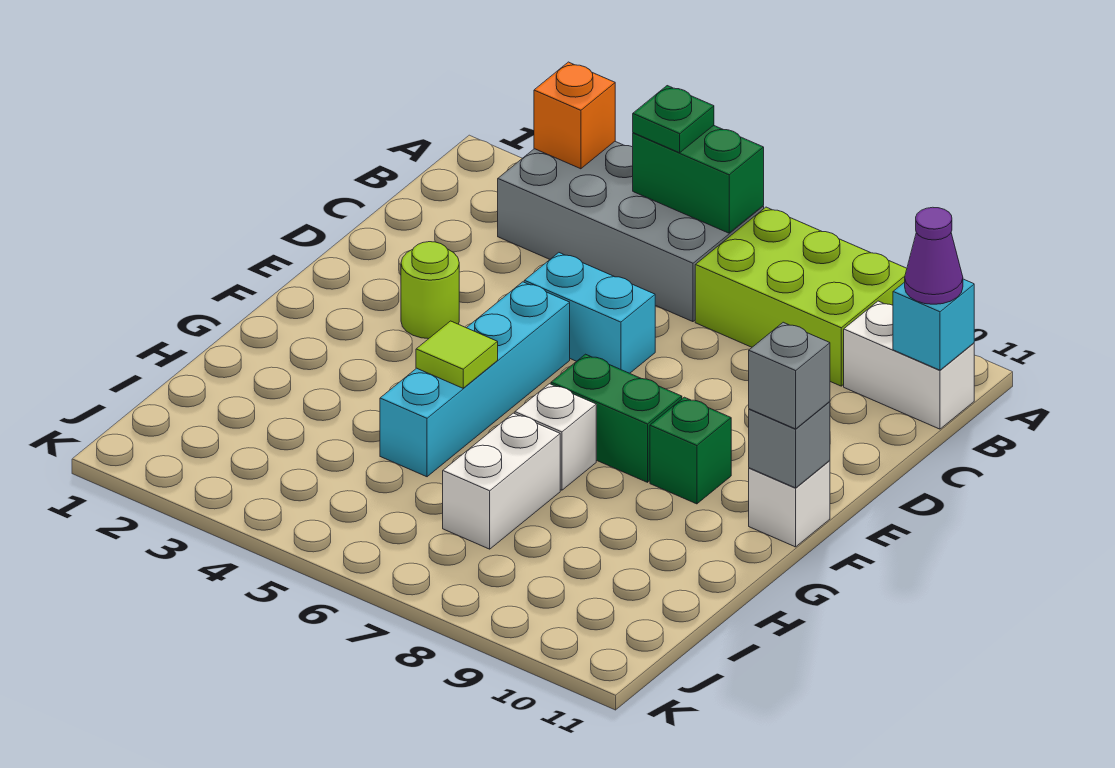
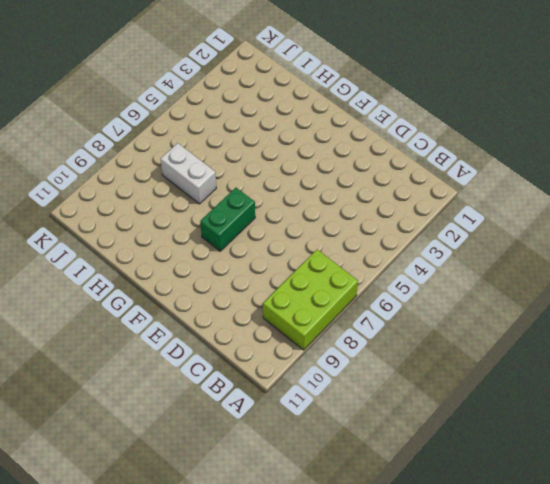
none -> grey 2x4 brick [498,142,764,322]
none -> white 1x2 brick [844,301,974,429]
none -> cyan 1x2 brick [524,253,655,373]

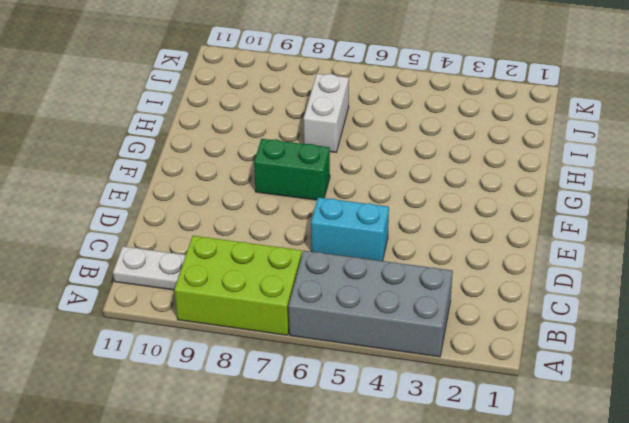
white 1x2 plate [113,246,186,290] -> white 1x2 brick [844,301,974,429]
none -> lime 1x1 round brick [401,242,459,339]
none -> cyan 1x4 brick [380,282,570,477]
none -> green 1x1 brick [650,397,731,504]

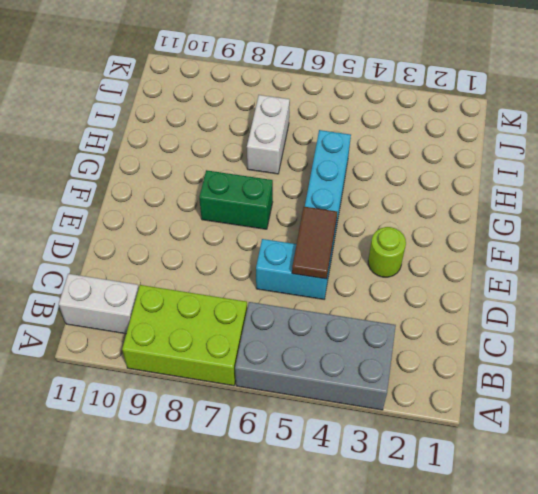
brown 1x2 tile [292,207,337,279] -> none
none -> green 1x1 brick [650,397,731,504]
none -> white 1x1 brick [749,461,830,547]
none -> white 1x1 brick [515,384,596,490]

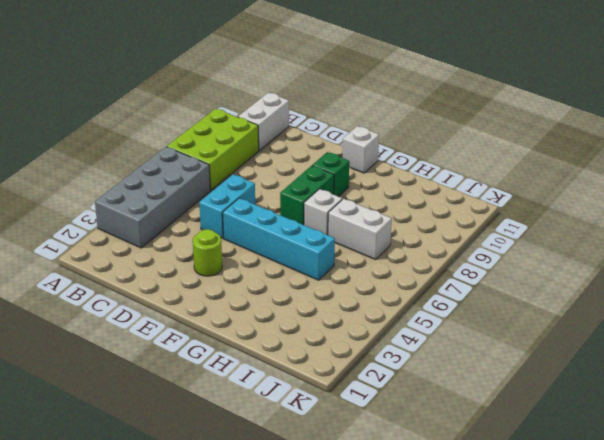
none -> orange 1x1 brick [534,62,615,169]
none -> green 1x2 brick [633,125,764,233]
none -> cyan 1x1 brick [893,279,974,370]

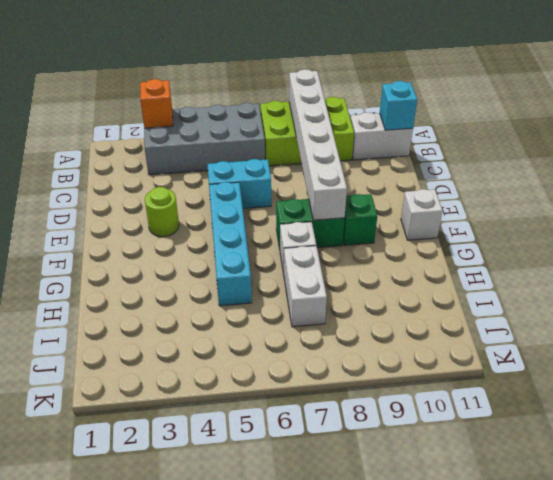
white 1x6 brick [289,69,347,220] -> none
none -> green 1x2 brick [633,125,764,233]
none -> grey 1x1 brick [749,402,830,488]
none -> lime 1x1 tile [416,321,498,388]

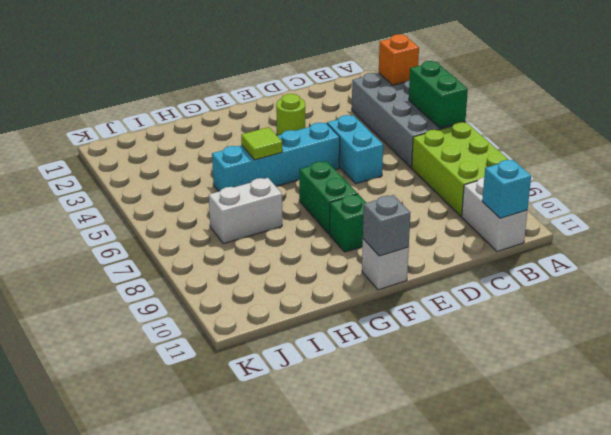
none -> white 1x1 brick [515,384,596,490]
none -> green 1x1 plate [633,86,714,153]
none -> purple 1x1 cone [905,207,963,304]

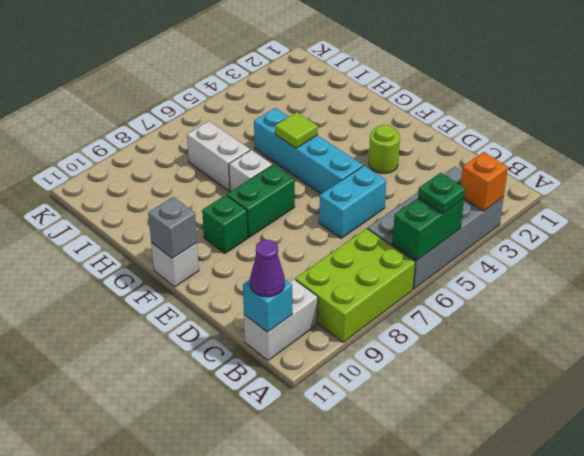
none -> grey 1x1 brick [749,322,830,429]

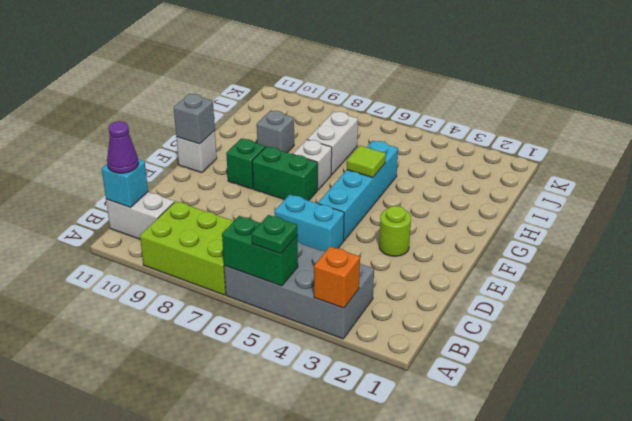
grey 1x1 brick [257,111,294,153] -> grey 1x1 brick moved to [749,322,830,429]

